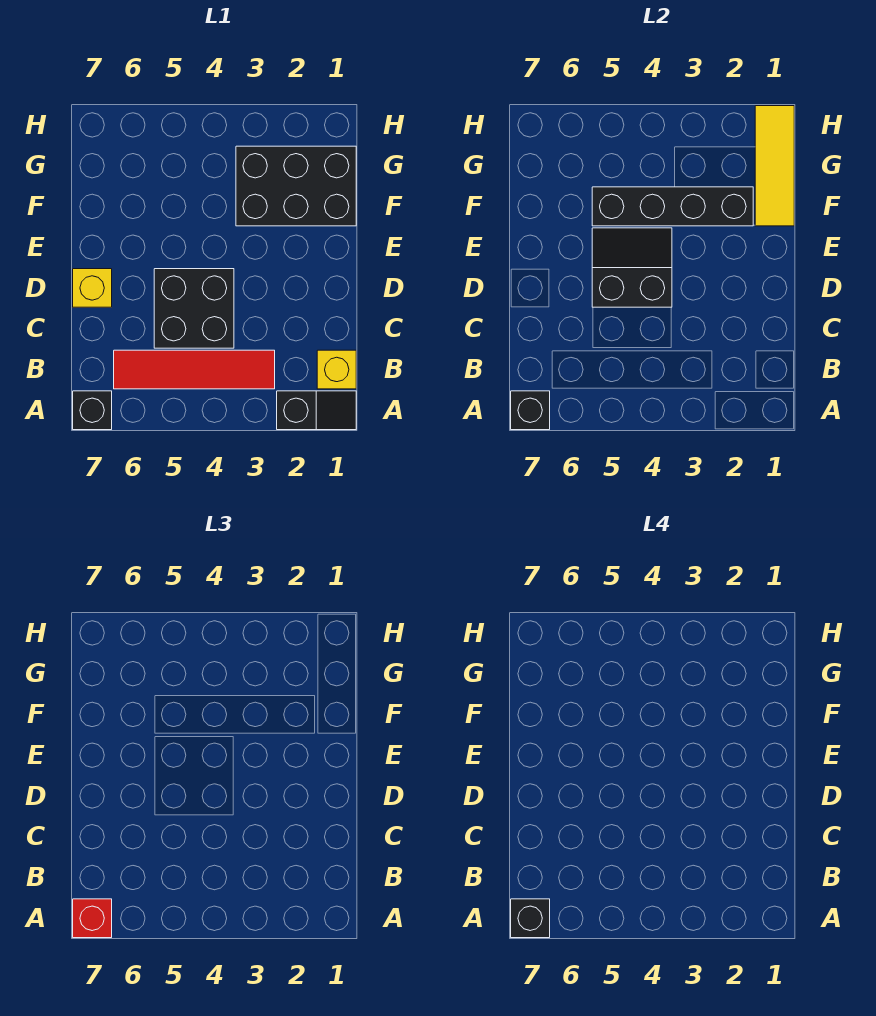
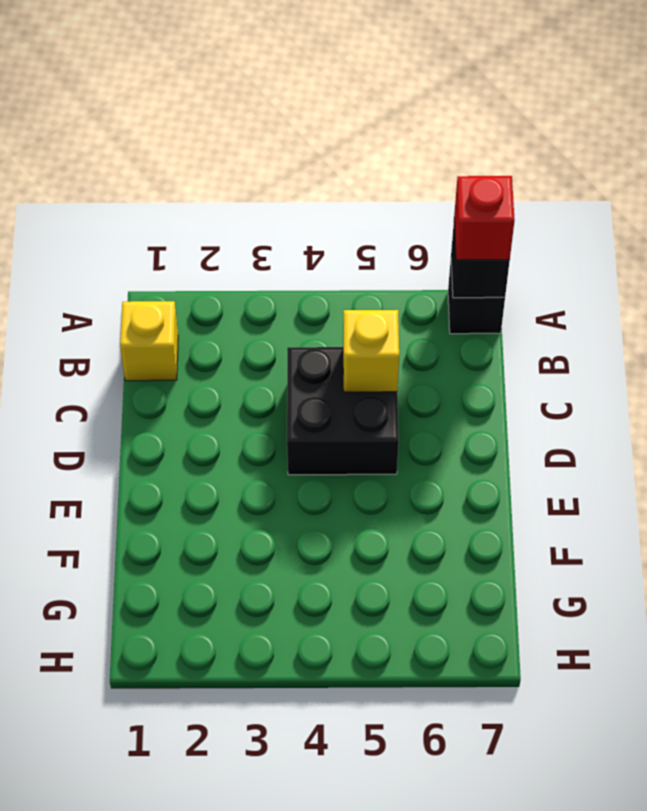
yellow 1x1 brick [343,310,399,392] -> yellow 1x1 brick moved to [73,269,112,307]
none -> black 1x2 slope [277,391,356,430]
none -> red 1x4 tile [114,350,275,389]
none -> black 2x3 brick [236,146,356,226]

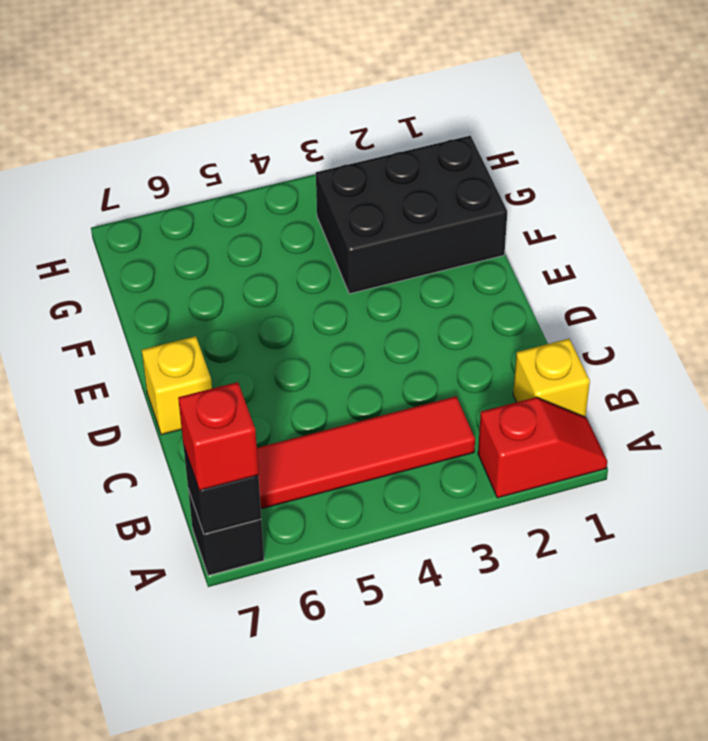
red 1x2 slope [478,397,607,498] -> black 1x2 slope [277,391,356,430]
none -> black 2x2 brick [154,269,234,348]
none -> black 2x2 slope [592,228,672,307]
none -> yellow 1x3 tile [755,106,794,226]

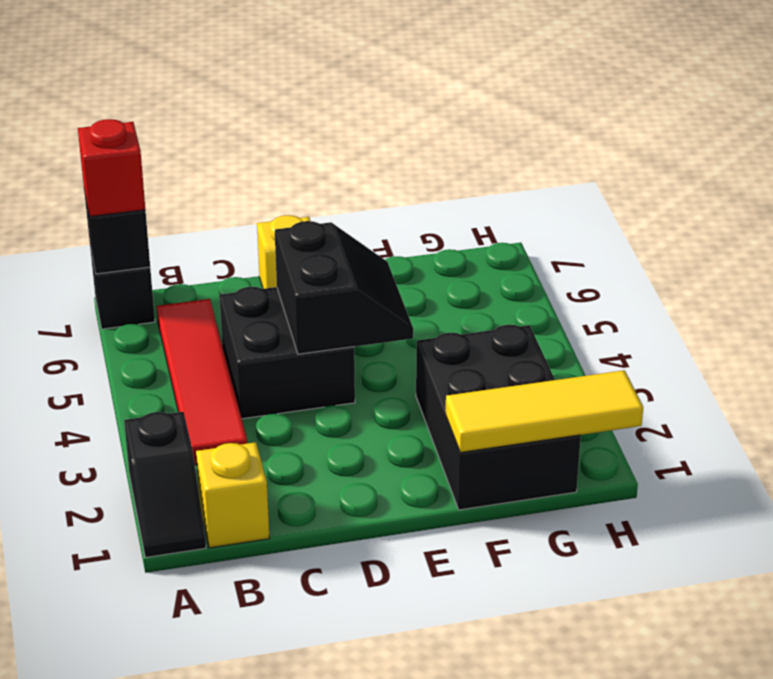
none -> black 1x4 brick [592,187,753,226]
none -> black 1x1 brick [511,899,550,938]

